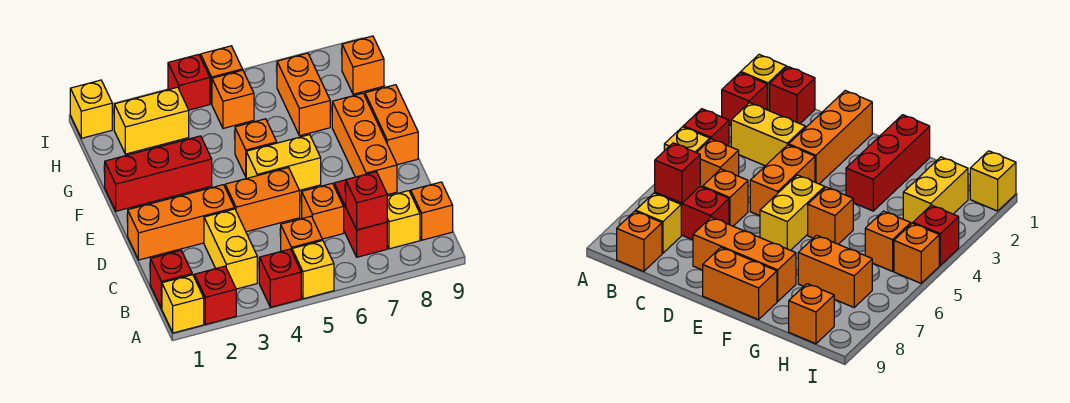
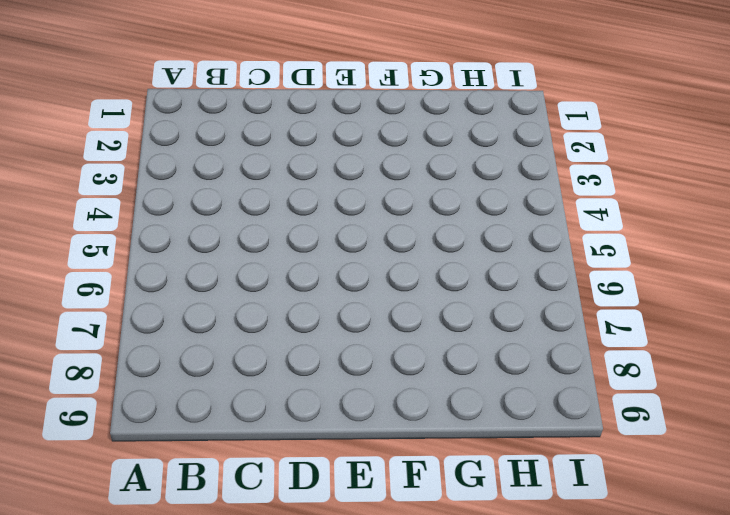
none -> yellow 1x1 brick [162,275,204,333]
none -> red 1x1 brick [194,266,236,324]
none -> red 1x1 brick [259,249,301,307]

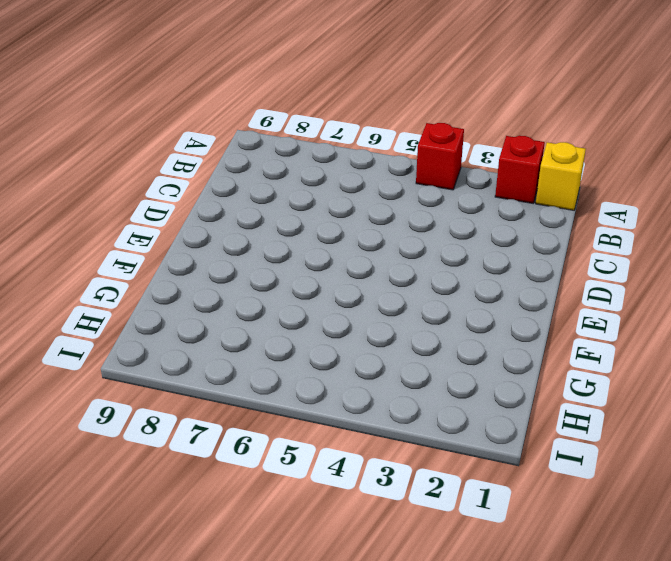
none -> yellow 1x1 brick [292,240,334,299]
none -> red 1x1 brick [150,251,192,309]
none -> yellow 1x2 brick [204,209,257,289]

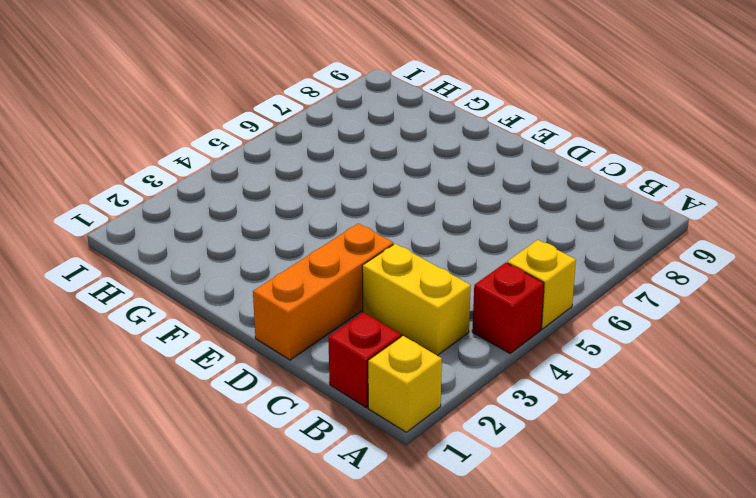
none -> red 1x1 brick [194,266,236,324]
none -> orange 1x1 brick [281,216,322,251]
none -> red 1x2 brick [334,180,387,257]

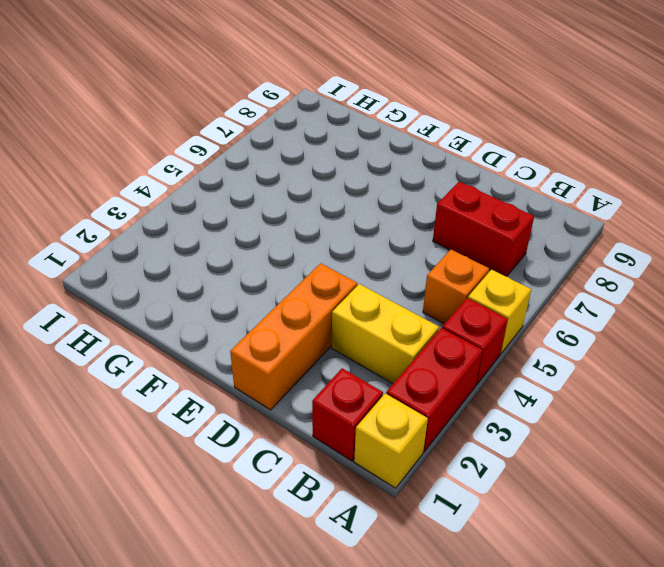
red 1x2 brick [386,328,483,451] -> red 1x1 brick [194,266,236,324]
none -> yellow 1x1 brick [387,191,420,249]
none -> orange 1x1 brick [411,182,453,240]
none -> orange 1x1 brick [302,183,344,239]

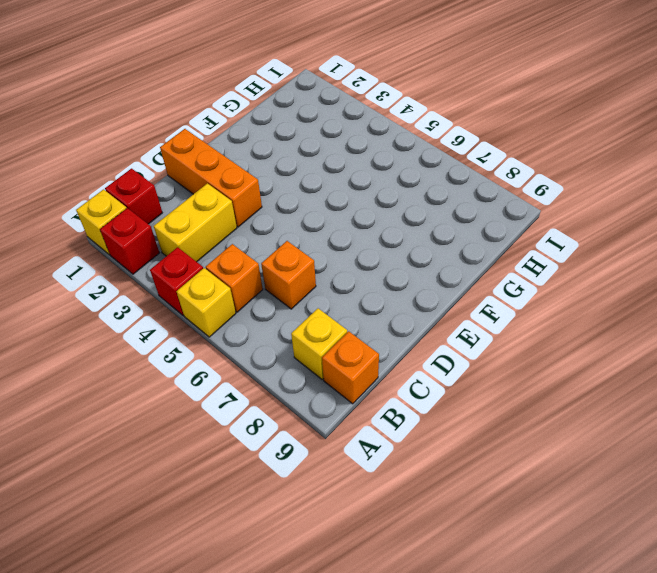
none -> red 1x2 brick [334,180,387,257]
none -> orange 1x2 brick [225,168,300,232]
none -> orange 1x3 brick [332,93,397,195]

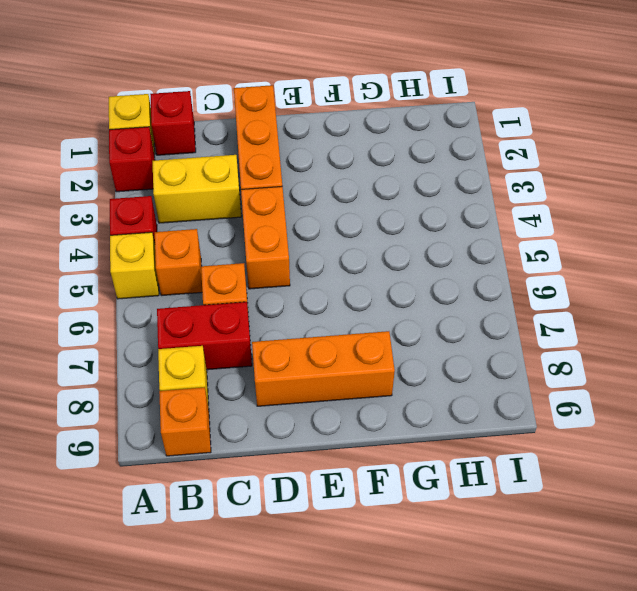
none -> yellow 1x2 brick [246,135,321,190]
none -> orange 1x2 brick [365,85,418,165]
none -> red 1x3 brick [105,136,212,211]

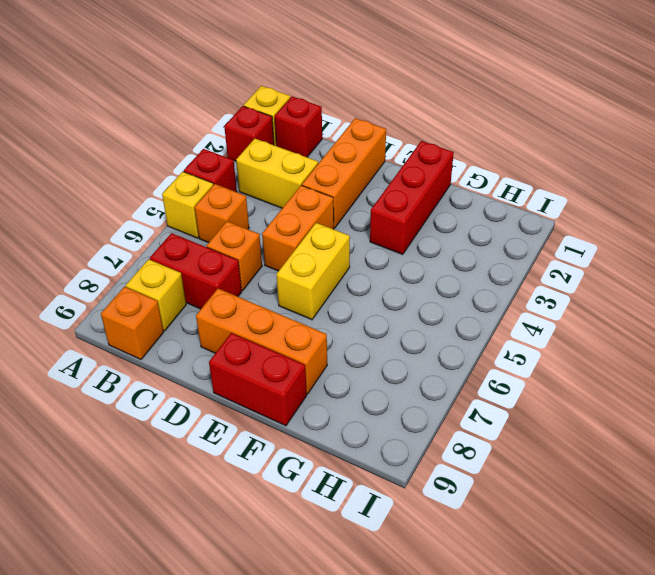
red 1x2 brick [209,333,307,426] -> orange 1x2 brick [365,85,418,165]
none -> orange 1x1 brick [235,119,277,176]
none -> orange 1x2 brick [277,53,330,136]
none -> yellow 1x2 brick [114,87,189,154]

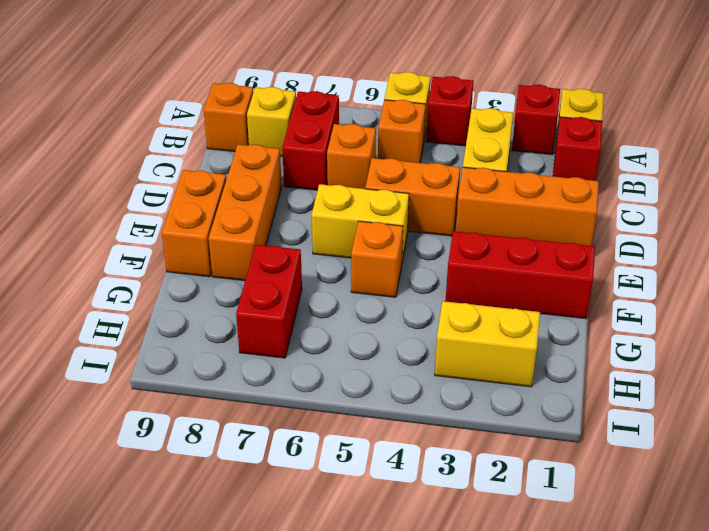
red 1x2 brick [236,245,302,358] -> orange 1x2 brick [277,53,330,136]
none -> orange 1x1 brick [212,70,254,128]
none -> orange 1x1 brick [342,36,384,94]
none -> yellow 1x1 brick [70,80,112,138]

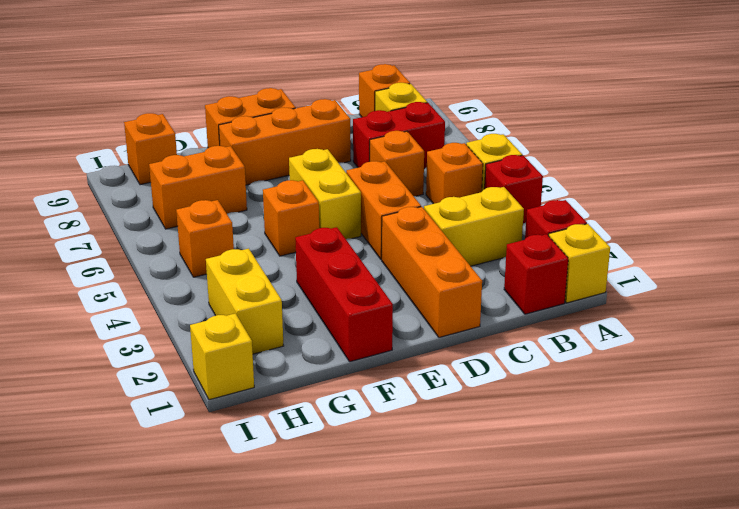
none -> red 1x1 brick [168,54,210,110]
none -> orange 1x1 brick [201,46,242,104]
none -> red 1x1 brick [346,172,387,230]

